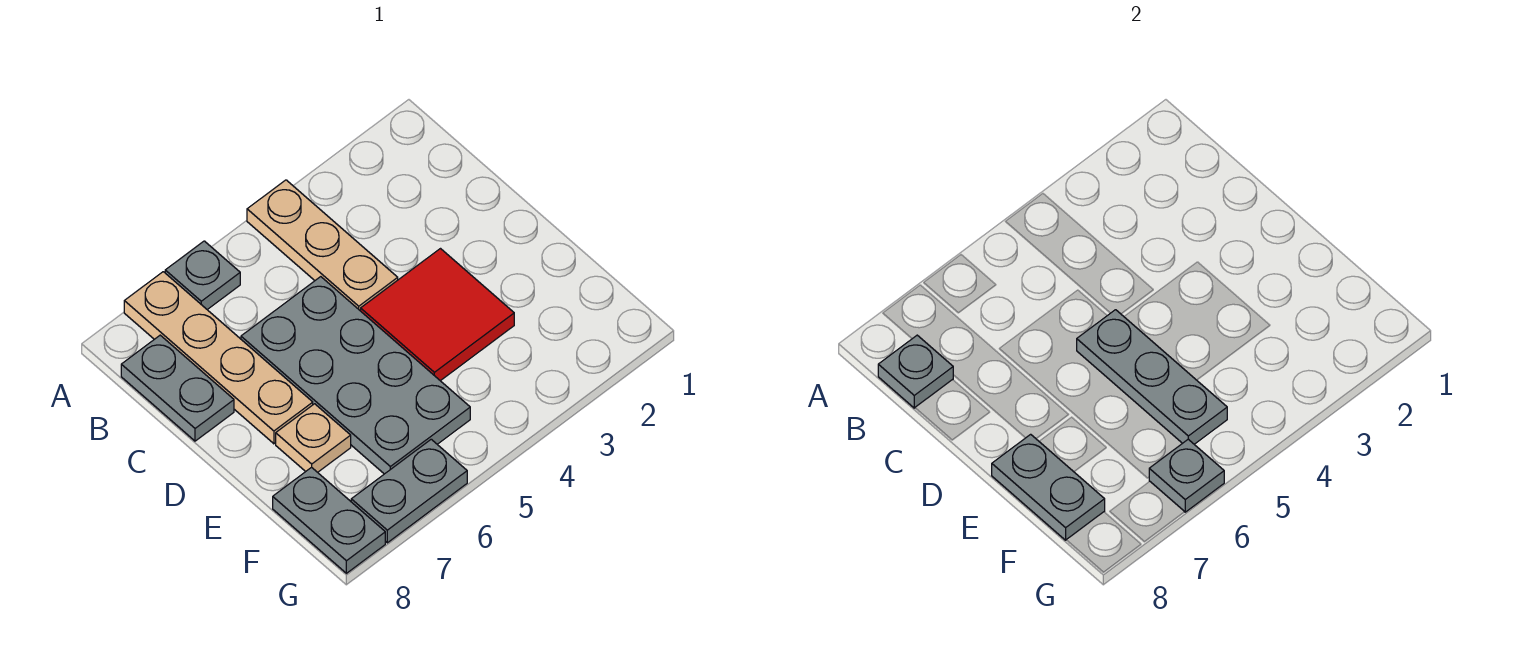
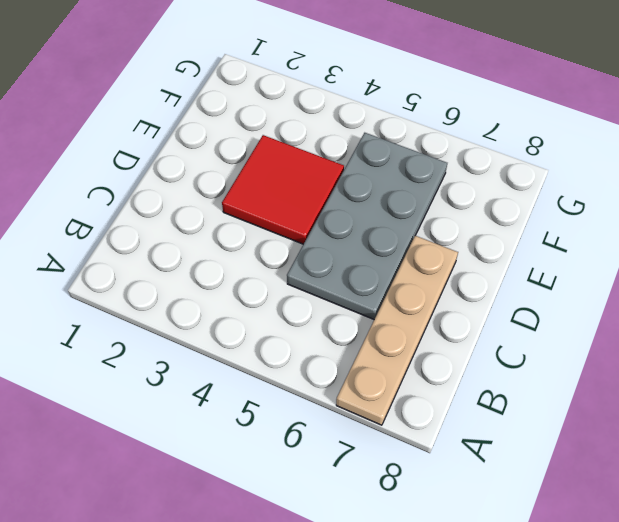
none -> tan 1x3 plate [247,180,398,311]
none -> grey 1x1 plate [165,241,240,310]
none -> grey 1x2 plate [121,335,234,441]

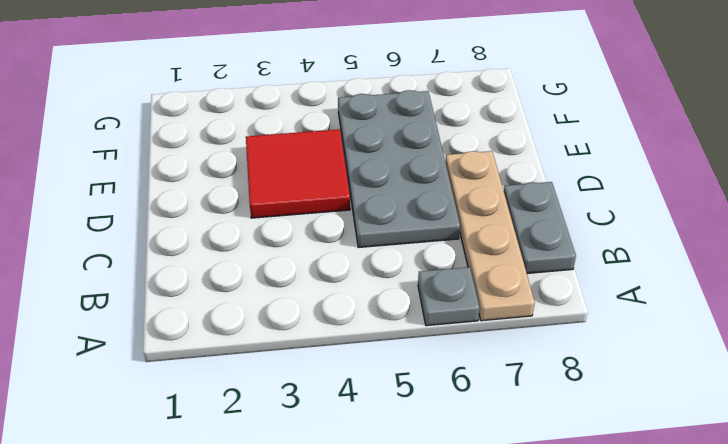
none -> tan 1x3 plate [247,180,398,311]
none -> tan 1x1 plate [276,404,351,472]
none -> grey 1x2 plate [273,467,385,573]

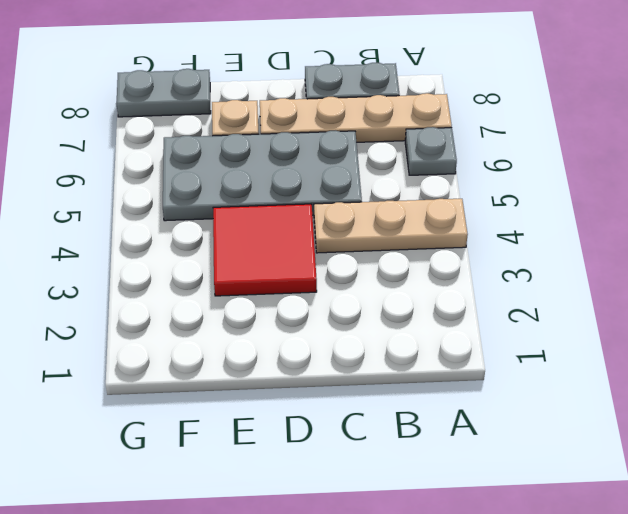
none -> grey 1x2 plate [351,439,467,543]
none -> grey 1x1 plate [878,335,953,408]
none -> grey 1x3 plate [1077,310,1227,444]

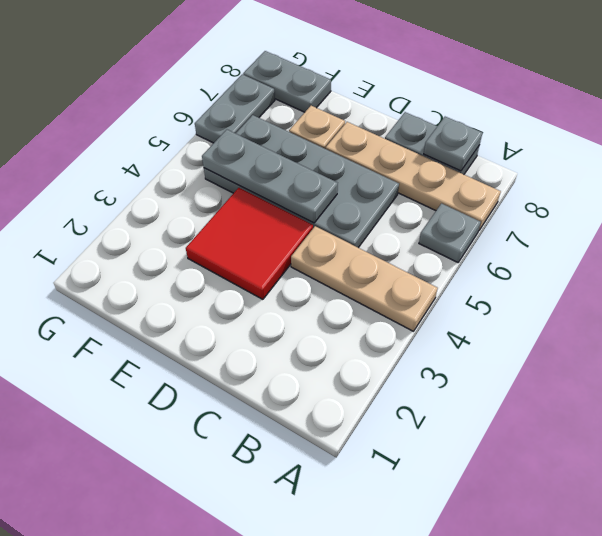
none -> grey 1x2 plate [992,434,1105,540]
none -> grey 1x1 plate [1149,439,1224,512]

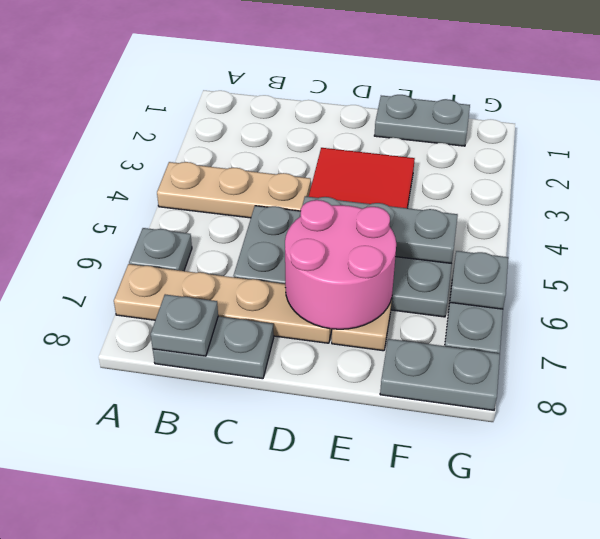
pink 2x2 round brick [285,200,396,329] -> none
grey 1x2 plate [374,95,470,146] -> grey 1x2 plate moved to [992,434,1105,540]

